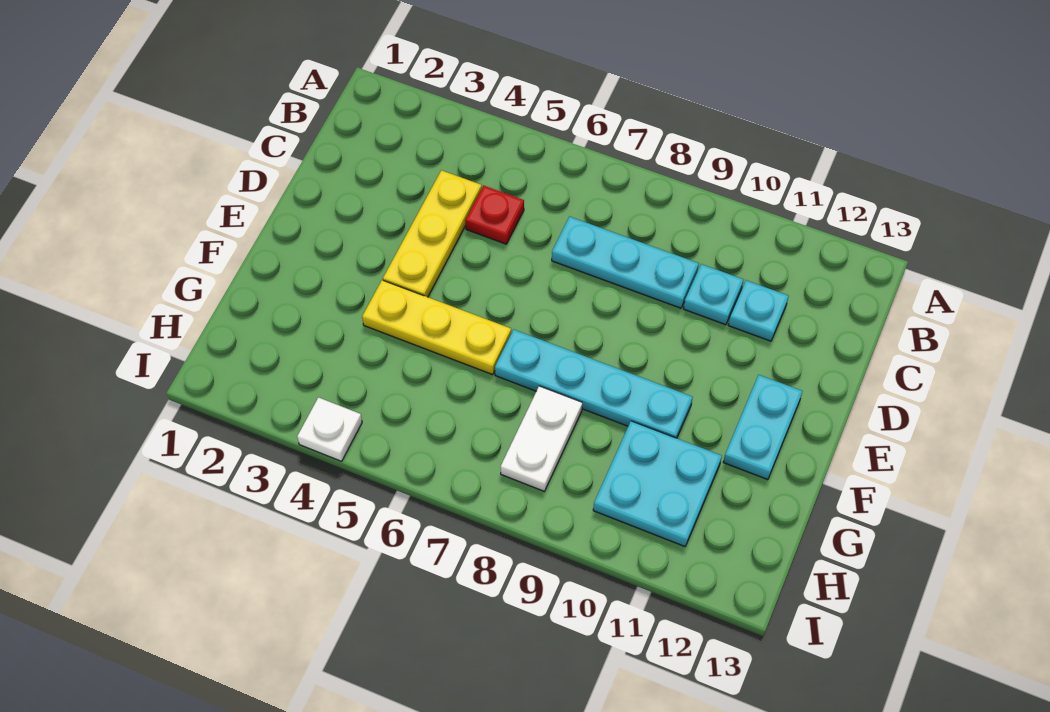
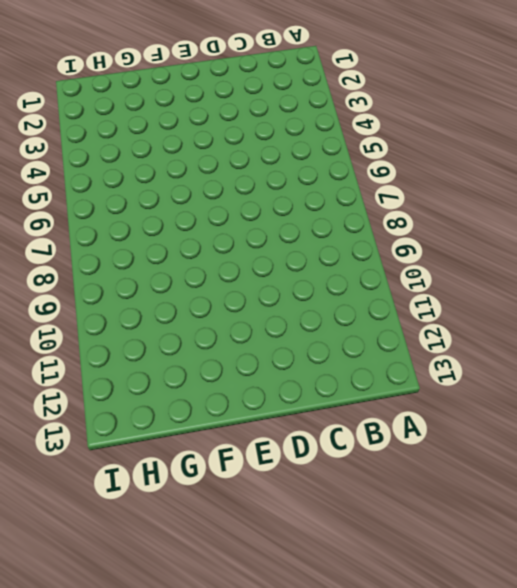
none -> yellow 1x3 plate [383,170,482,297]
none -> red 1x1 plate [465,186,524,244]

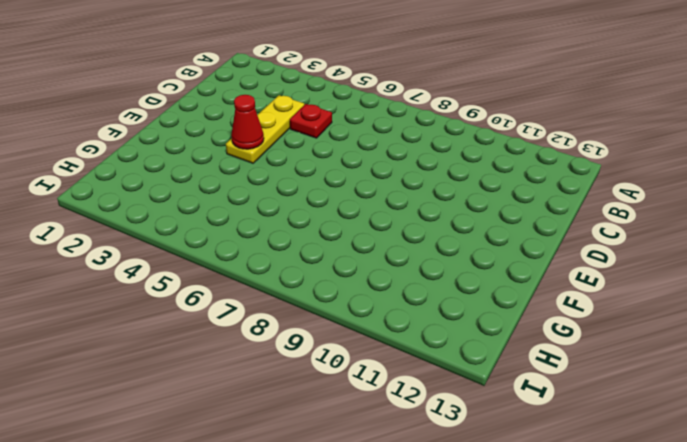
red 1x1 cone [231,95,264,149] -> none
none -> cyan 1x3 plate [552,217,699,308]
none -> cyan 1x1 plate [684,264,743,325]

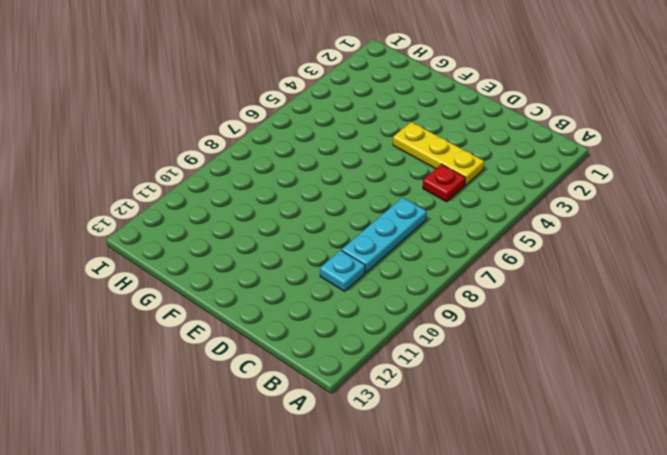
none -> cyan 1x1 plate [728,280,789,341]
none -> cyan 1x2 plate [723,375,802,480]

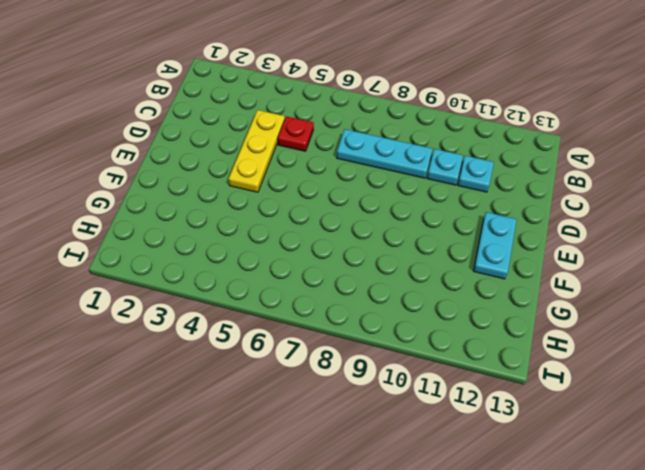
none -> yellow 1x3 plate [362,280,511,375]
none -> cyan 1x4 plate [495,329,693,438]

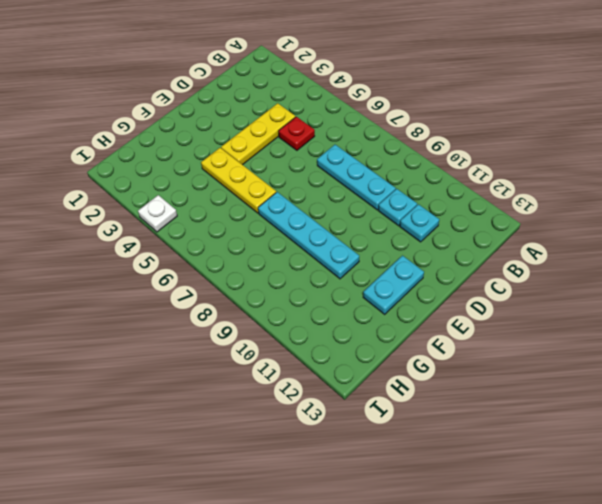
none -> white 1x2 plate [501,386,582,491]
none -> cyan 2x2 plate [593,421,722,546]

